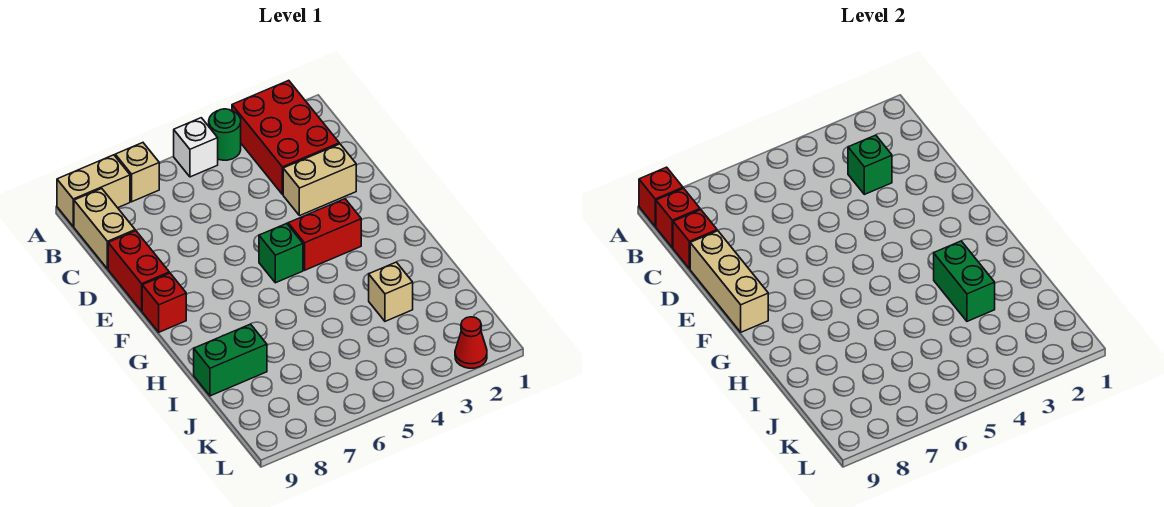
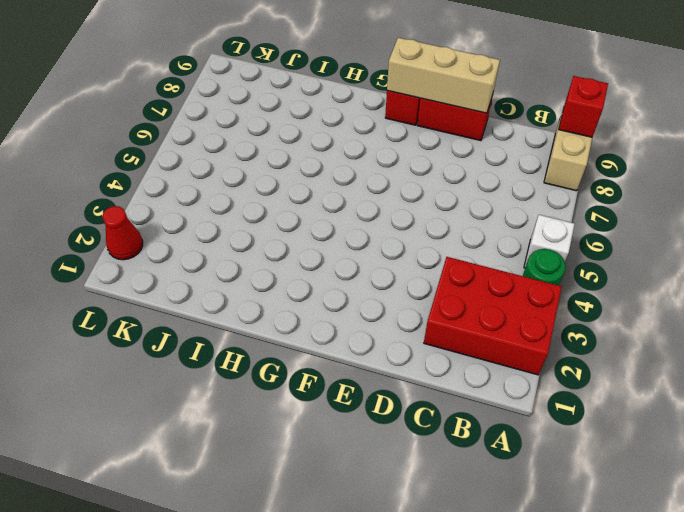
none -> tan 1x1 brick [115,143,159,202]
none -> tan 1x2 brick [74,188,135,269]
none -> tan 1x2 brick [283,144,356,216]

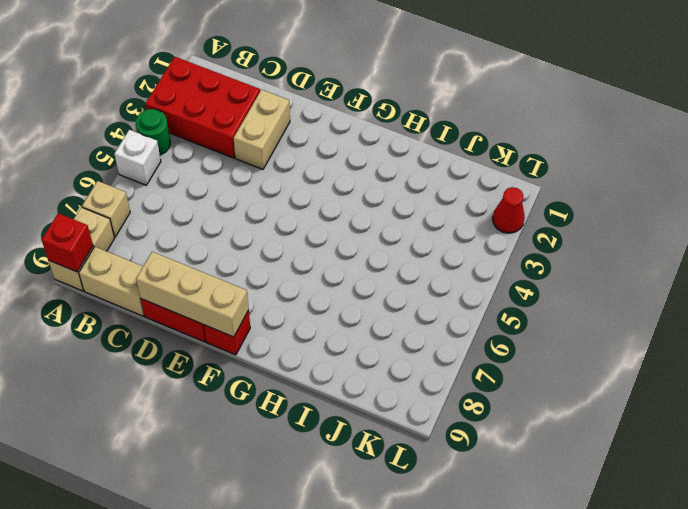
none -> red 1x2 brick [288,199,361,270]
none -> green 1x1 brick [259,224,303,283]
none -> tan 1x1 brick [369,262,413,321]

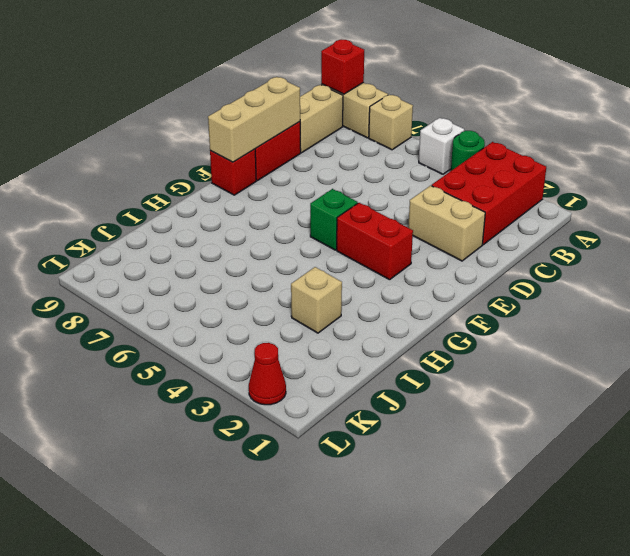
none -> green 1x2 brick [194,324,267,396]
none -> red 1x1 brick [656,188,700,248]
none -> green 1x1 brick [848,135,892,194]

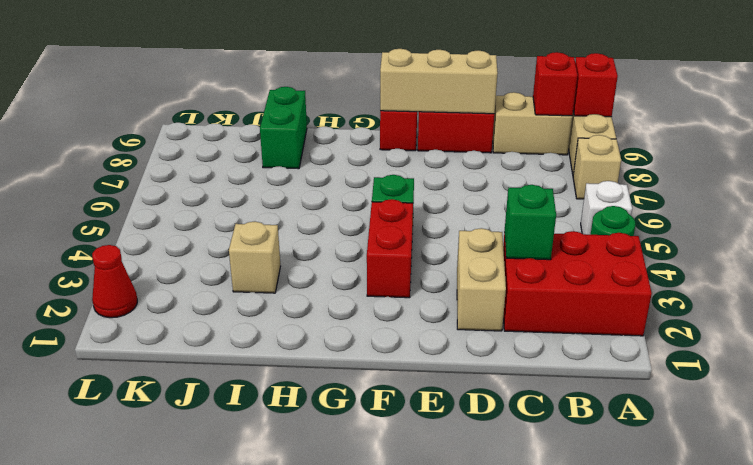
none -> red 1x1 brick [673,210,717,269]
none -> green 1x2 brick [934,241,995,321]

